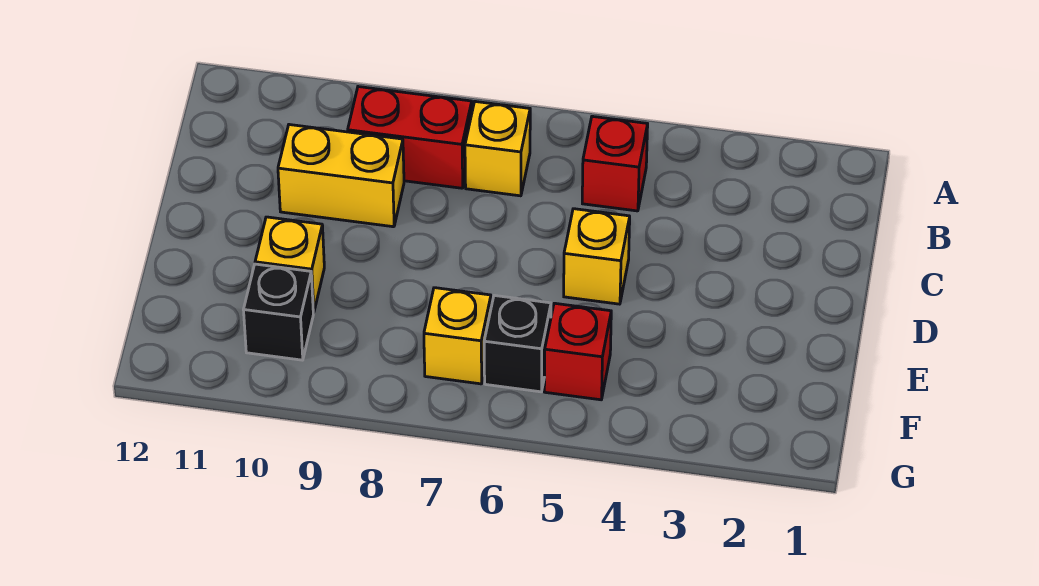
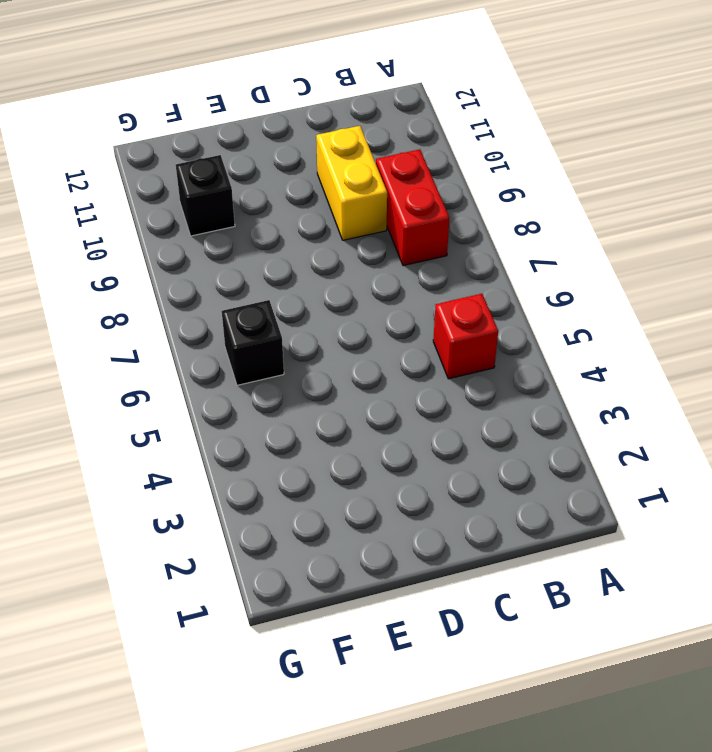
none -> yellow 1x1 brick [465,101,530,196]
none -> yellow 1x1 brick [564,209,630,304]

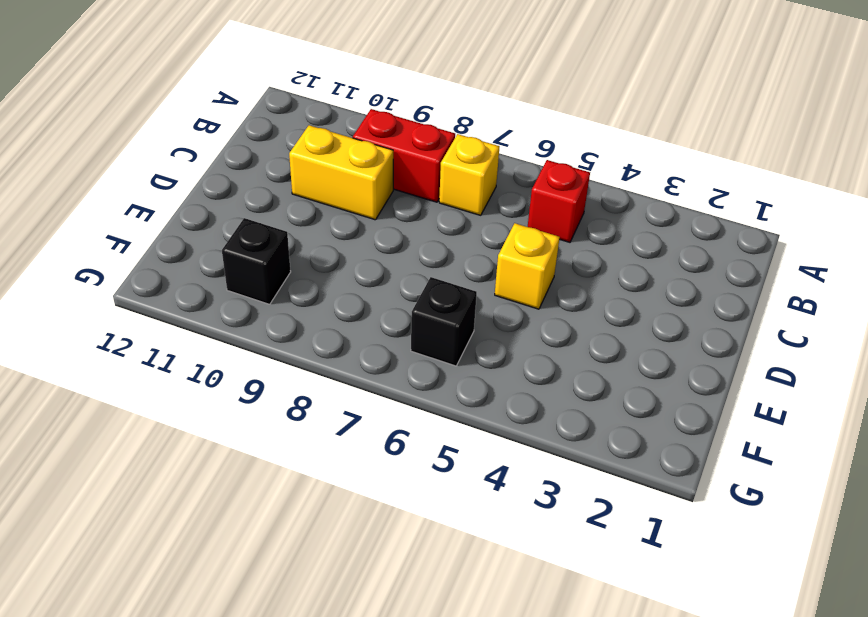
none -> yellow 1x1 brick [255,217,324,313]
none -> red 1x1 brick [544,303,611,400]

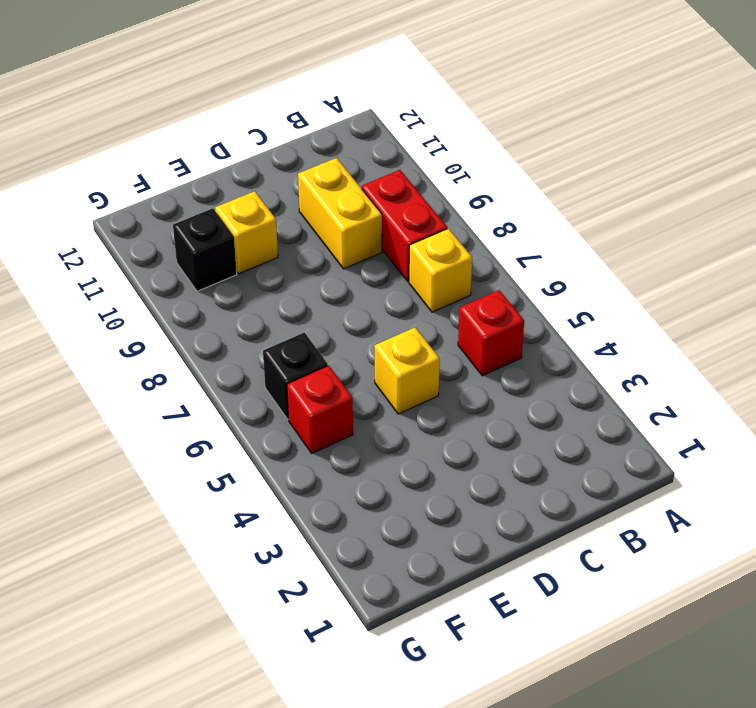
none -> yellow 1x1 brick [424,288,491,384]

